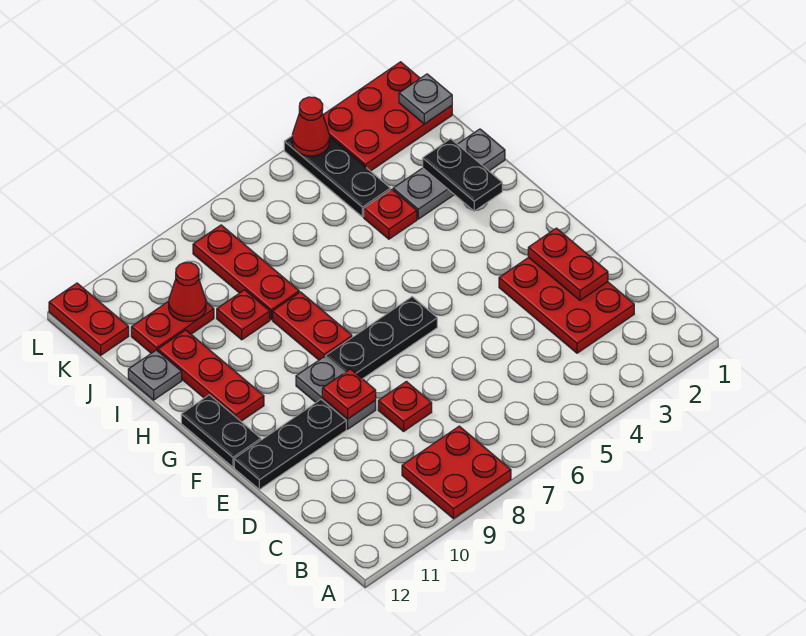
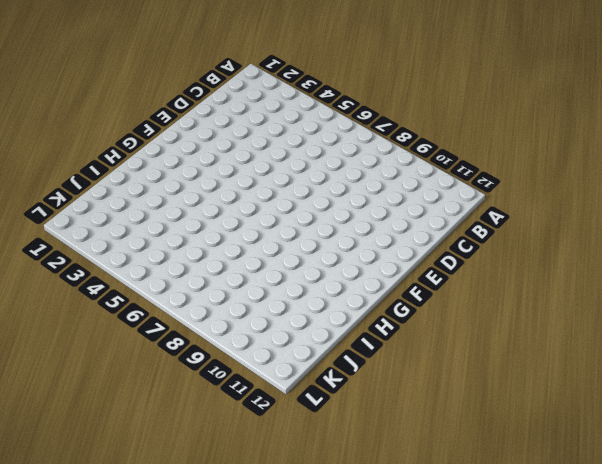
none -> red 2x2 plate [402,426,511,519]
none -> red 2x3 plate [499,257,634,353]
none -> red 1x1 plate [378,381,432,431]

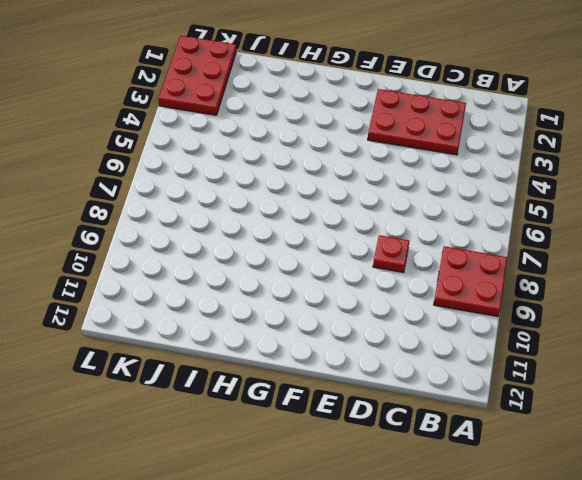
none -> grey 1x2 plate [296,357,376,429]
none -> black 1x3 plate [234,400,346,490]
none -> black 1x3 plate [325,297,437,379]

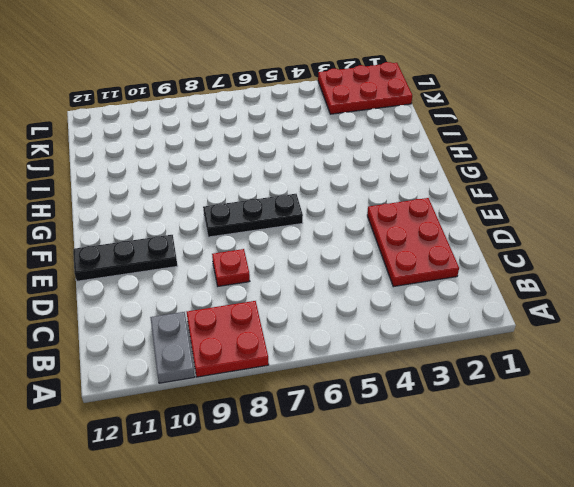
grey 1x2 plate [150,312,195,383] -> grey 1x2 plate moved to [296,357,376,429]
none -> black 1x2 plate [181,395,261,467]
none -> red 1x2 plate [273,292,352,360]
none -> red 1x3 plate [158,330,264,421]

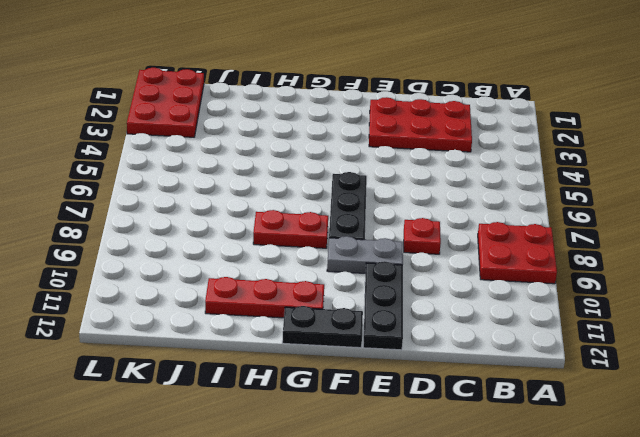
none -> grey 1x3 plate [393,129,505,219]
none -> red 1x1 plate [364,189,417,239]
none -> red 1x3 plate [193,225,299,320]

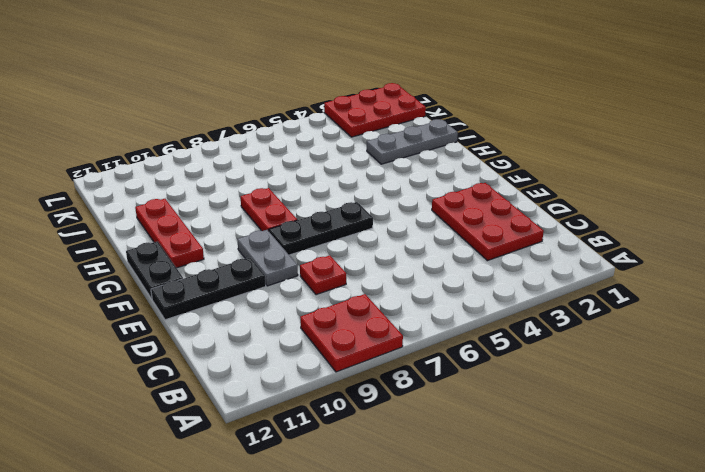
none -> red 1x1 plate [364,189,417,239]
none -> red 1x3 plate [193,225,299,320]
none -> red 1x1 plate [217,290,270,340]

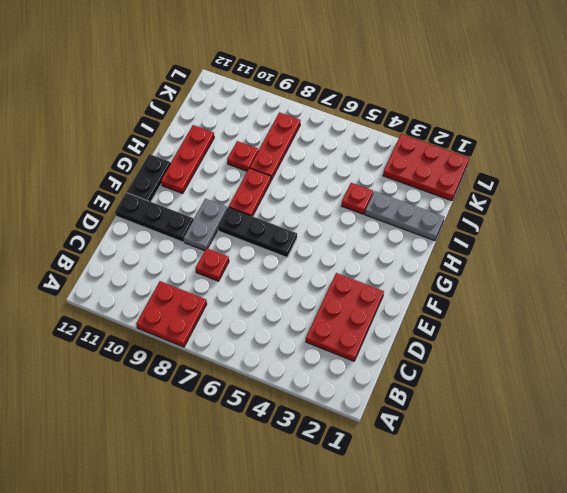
none -> grey 1x1 plate [128,350,182,400]
none -> black 1x3 plate [284,136,390,217]
none -> red 1x2 plate [131,301,214,353]

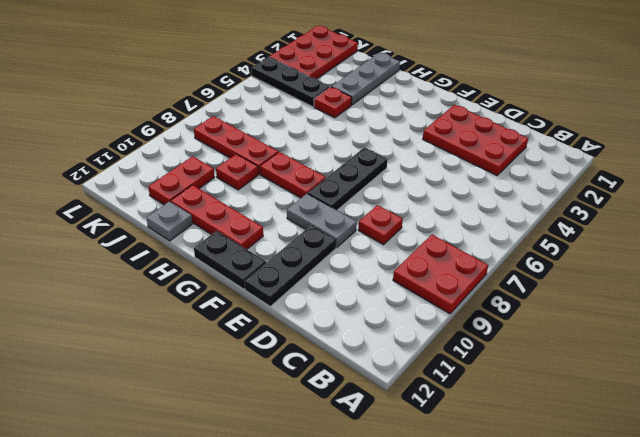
none -> red 1x2 plate [49,283,129,355]
none -> red 1x2 plate [528,228,608,300]
none -> red 1x1 plate [322,369,376,419]

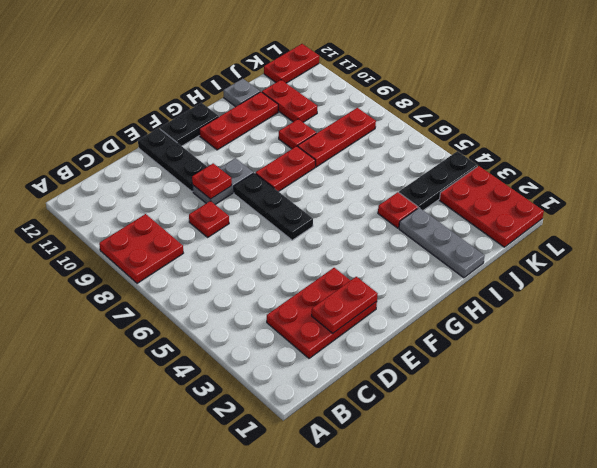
none -> black 1x2 plate [423,139,502,211]
none -> red 1x1 cone [169,263,206,322]
none -> grey 1x1 plate [399,74,452,124]

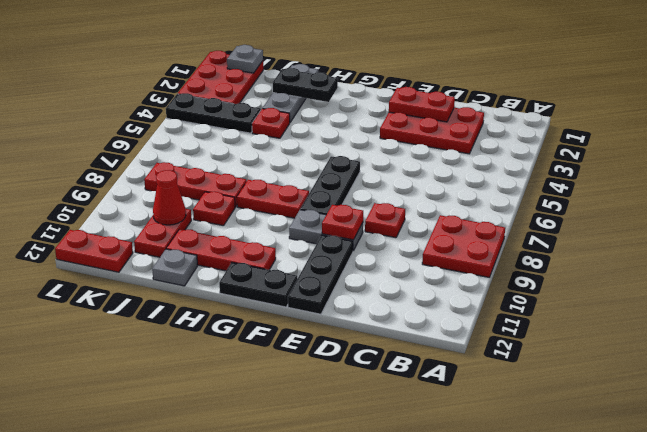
none -> red 1x1 cone [292,97,330,156]

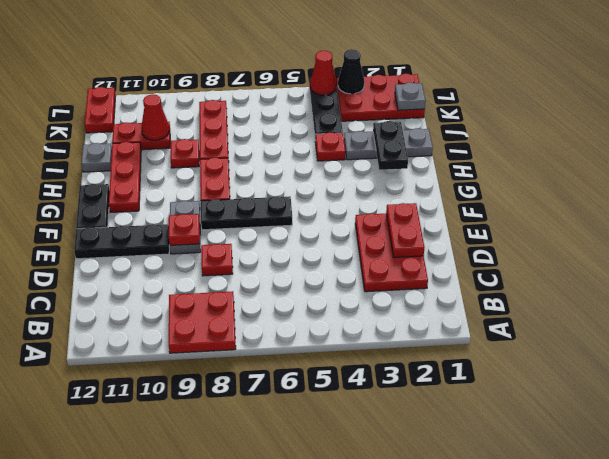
black 1x1 cone [338,49,364,94] -> none

